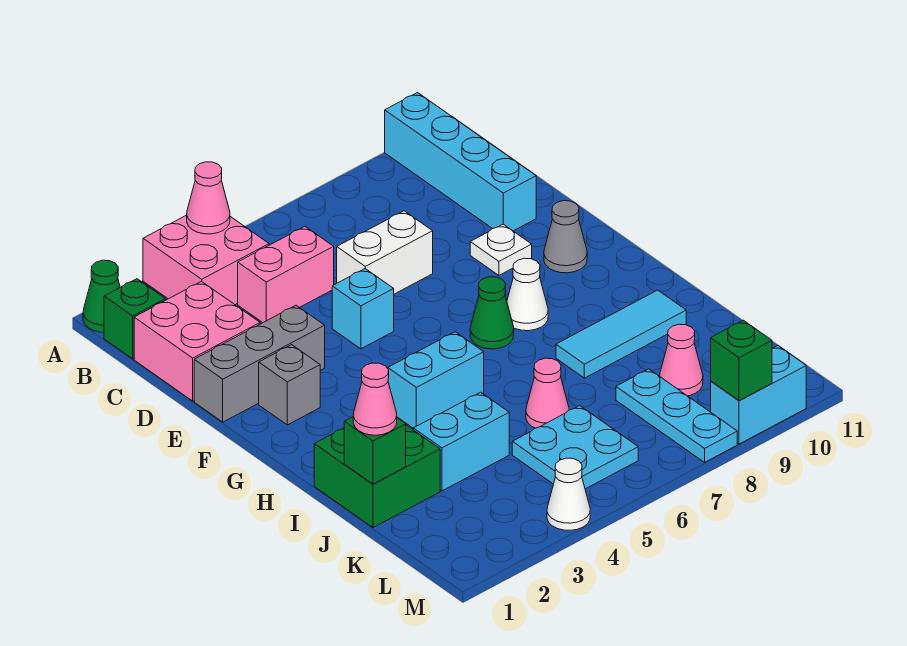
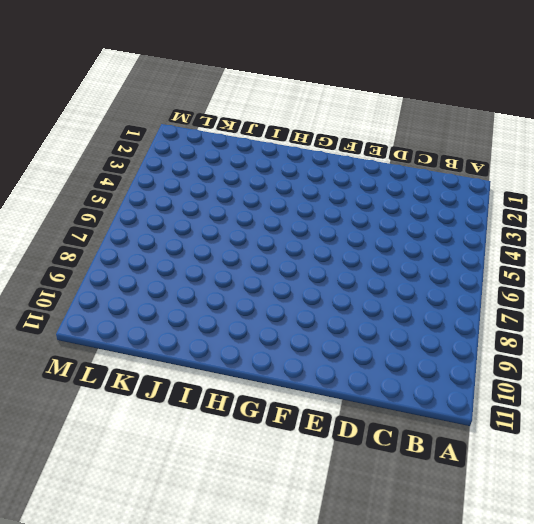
none -> green 1x1 cone [83,260,120,332]
none -> pink 2x2 brick [143,215,269,305]
none -> cyan 1x4 brick [385,93,536,231]

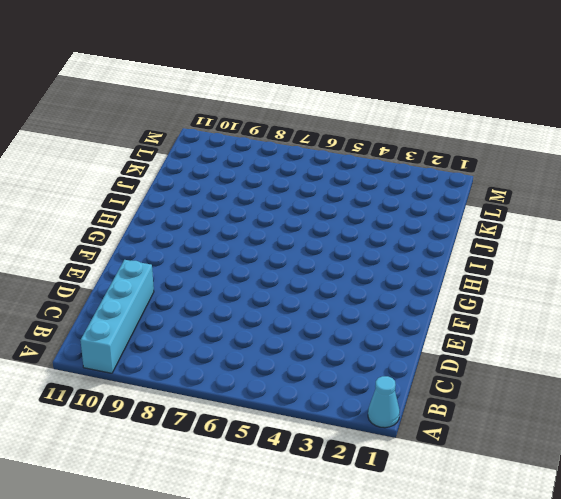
cyan 1x1 cone [368,376,400,428] -> green 1x1 cone [83,260,120,332]
none -> pink 2x2 brick [143,215,269,305]
none -> green 1x1 brick [104,279,166,359]
none -> pink 2x2 brick [134,281,260,401]

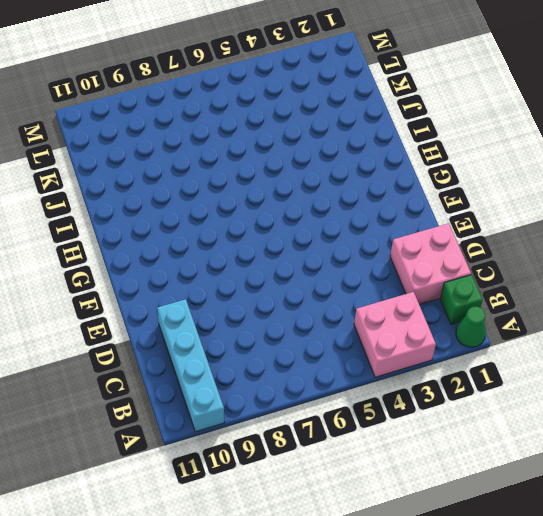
none -> pink 1x2 brick [238,227,334,323]
none -> white 1x2 brick [337,211,433,294]
none -> grey 1x3 brick [194,305,325,422]

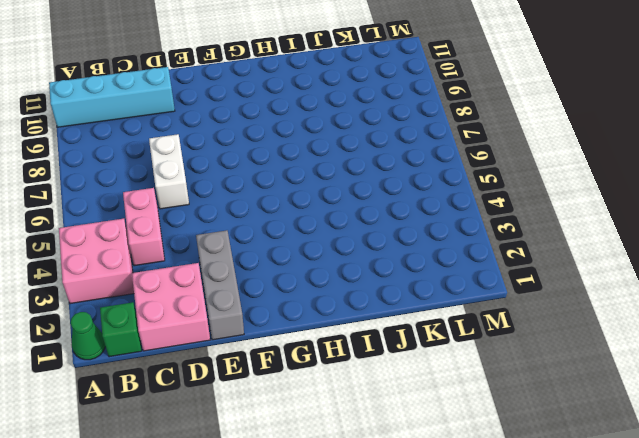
none -> cyan 1x1 brick [332,269,394,349]
none -> white 1x1 plate [470,224,532,275]
none -> grey 1x1 brick [259,345,320,425]

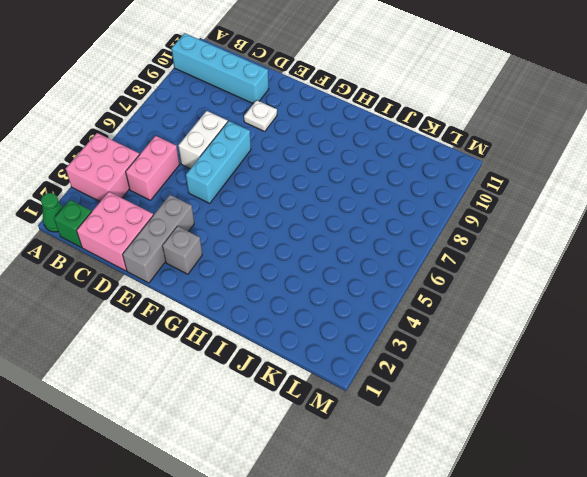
cyan 1x3 brick [186,121,251,203] -> cyan 1x1 brick [332,269,394,349]
none -> grey 1x1 cone [544,201,587,273]
none -> green 1x1 cone [470,277,514,349]
none -> white 1x1 cone [507,258,548,331]

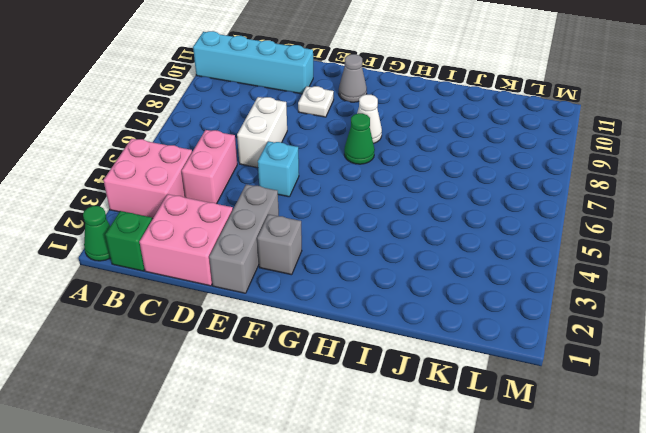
none -> cyan 1x2 brick [388,332,484,428]
none -> green 2x2 brick [314,425,440,527]
none -> cyan 1x3 tile [556,290,686,378]

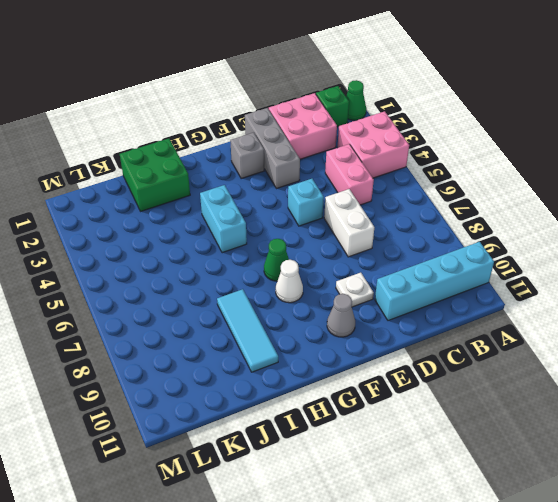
none -> cyan 1x2 brick [413,392,509,491]
none -> pink 1x1 cone [526,358,569,428]
none -> cyan 2x2 plate [512,406,638,489]

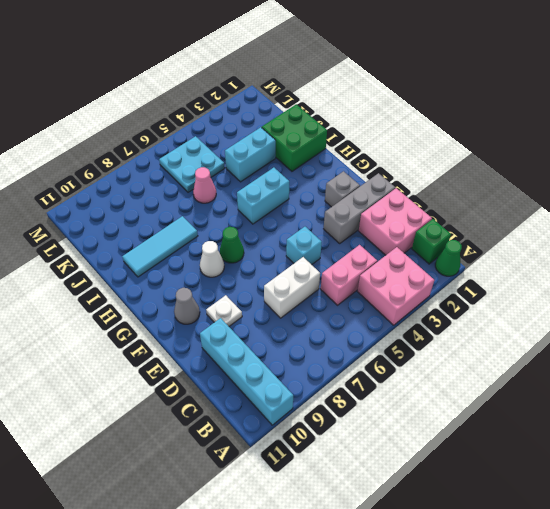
none -> cyan 1x3 plate [616,369,737,462]
none -> pink 1x1 cone [660,324,703,396]
none -> white 1x1 cone [547,458,590,530]

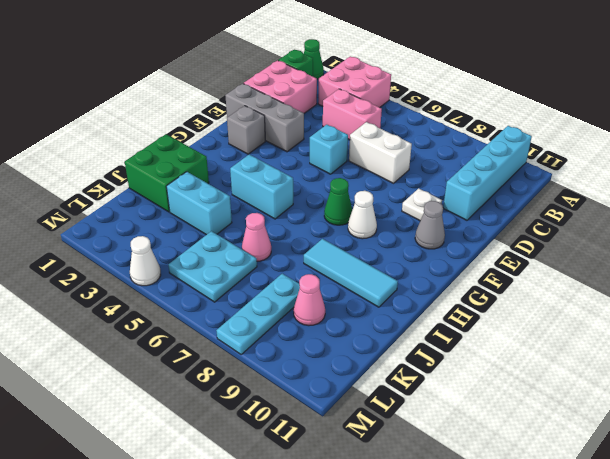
none -> cyan 1x2 brick [711,346,806,444]
none -> pink 1x1 cone [187,162,230,234]
none -> green 1x1 brick [344,417,406,484]

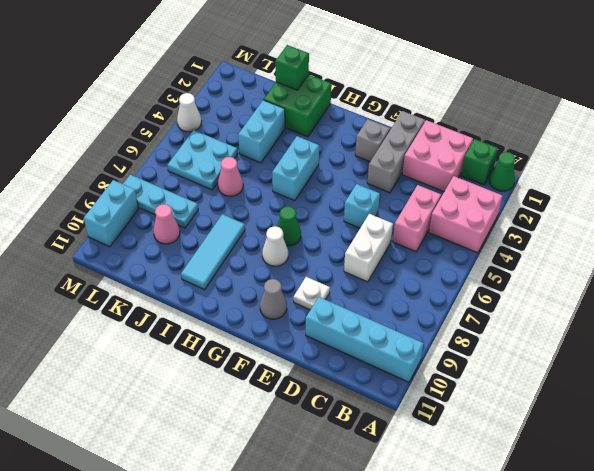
none -> pink 1x1 cone [187,162,230,234]
none -> green 1x1 brick [711,320,772,401]
none -> pink 1x1 cone [353,363,397,435]

